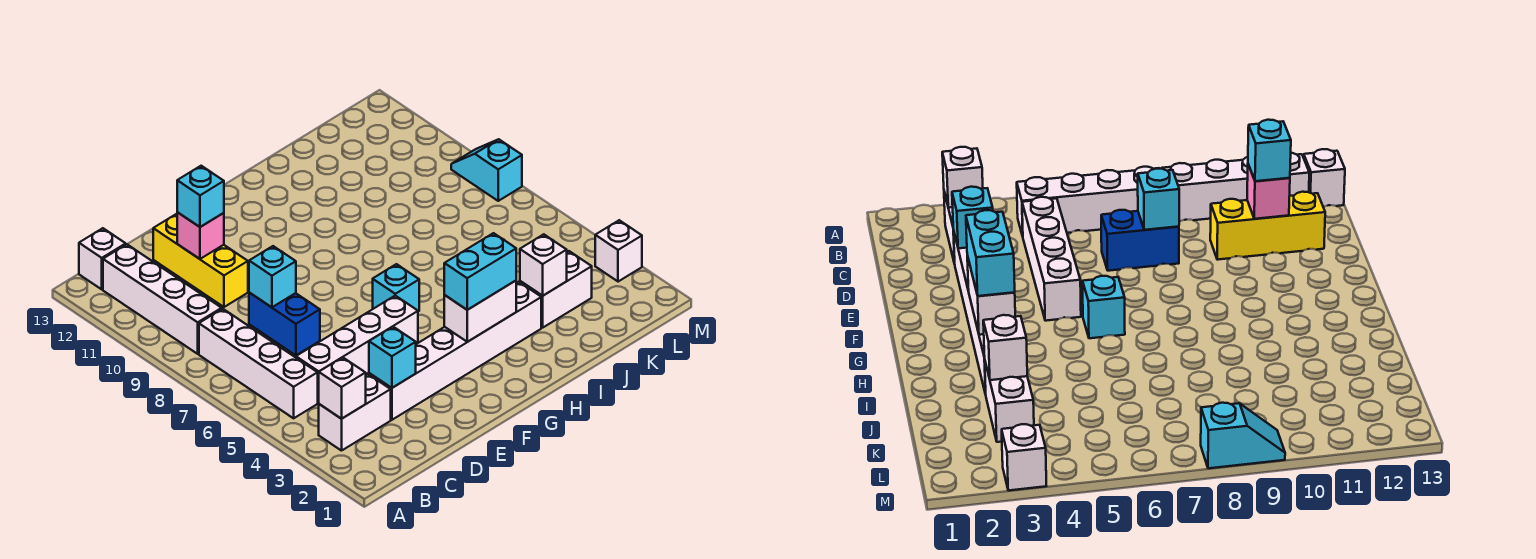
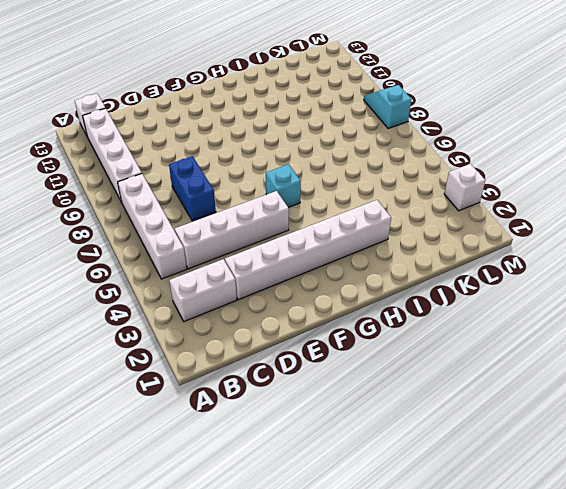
none -> yellow 1x3 brick [153,214,248,307]
none -> white 1x2 brick [520,251,592,328]
none -> white 1x1 brick [319,357,366,419]

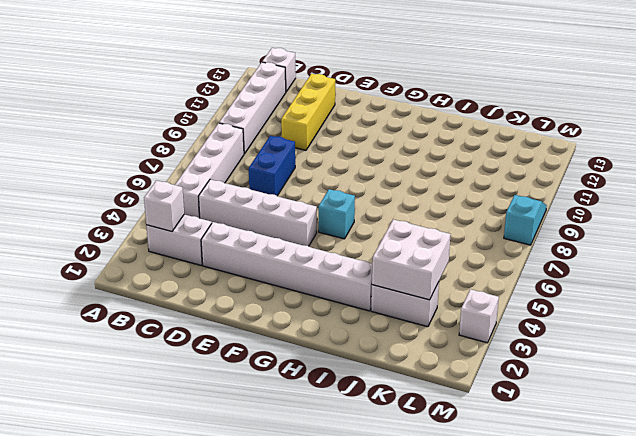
white 2x2 brick [372,219,451,300] -> white 1x1 brick [520,234,567,296]
none -> cyan 1x1 brick [369,327,416,388]
none -> cyan 1x1 brick [249,246,296,307]
none -> pink 1x1 brick [177,212,224,259]

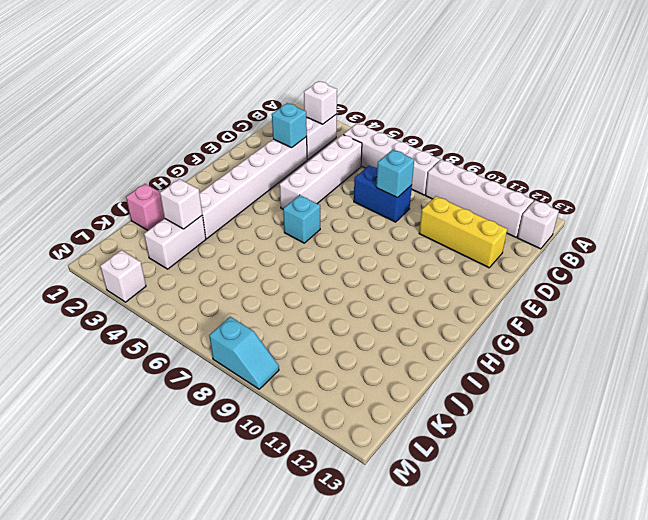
pink 1x1 brick [126,184,165,230] -> pink 1x1 brick moved to [177,212,224,259]
none -> white 1x2 brick [444,281,516,342]
none -> cyan 1x1 brick [177,166,224,227]
none -> cyan 1x2 brick [444,233,516,310]

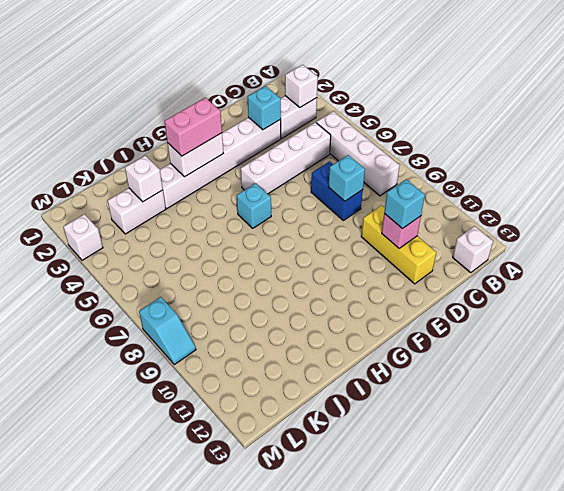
pink 1x2 brick [164,98,222,156] -> cyan 1x2 brick [444,233,516,310]
none -> white 1x4 brick [103,244,222,354]

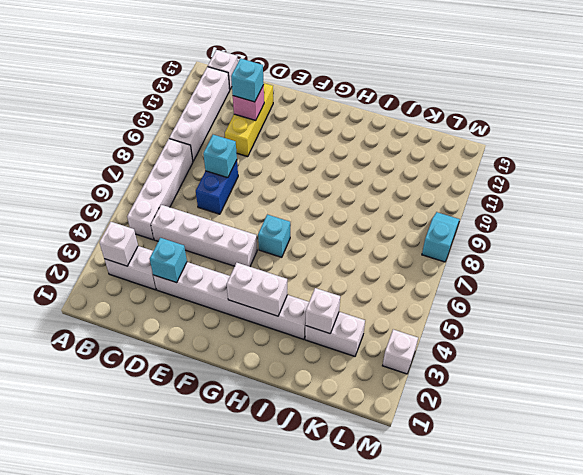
none -> cyan 1x2 brick [444,233,516,310]

